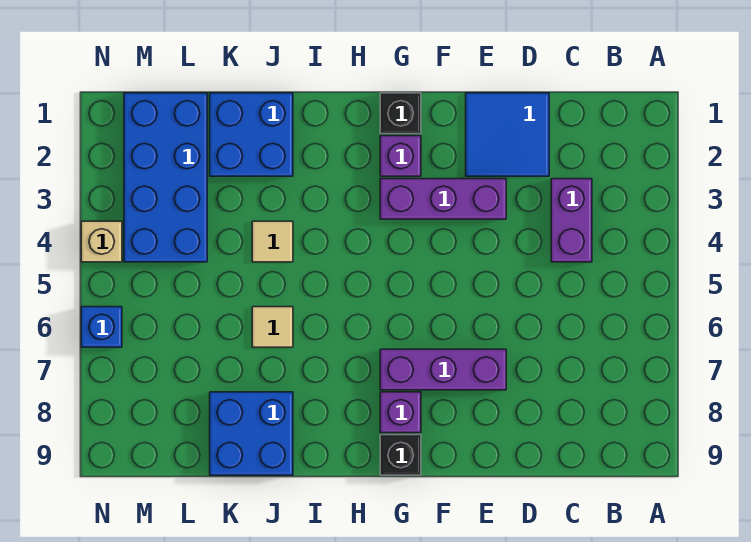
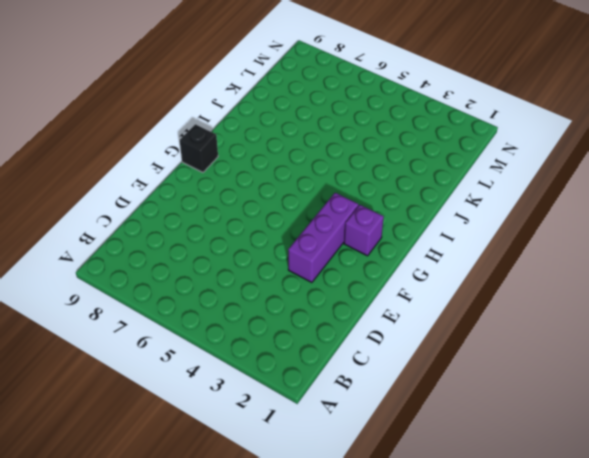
none -> purple 1x2 brick [551,179,592,262]
none -> blue 2x2 tile [466,93,549,176]
none -> purple 1x3 brick [380,349,506,390]

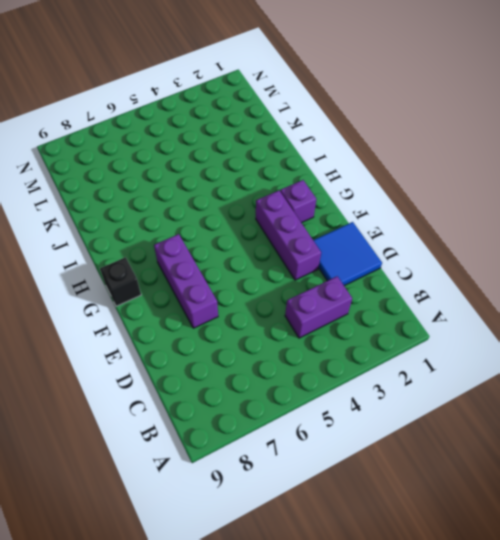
none -> black 1x1 brick [380,93,421,134]
none -> purple 1x1 brick [380,392,421,433]
none -> blue 2x2 brick [210,93,293,176]

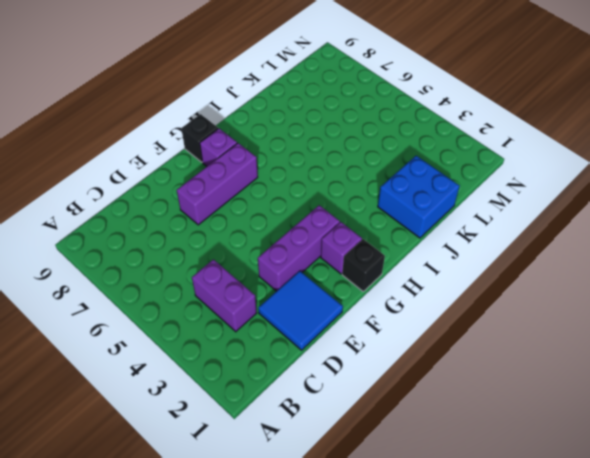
none -> tan 1x1 tile [252,221,293,262]
none -> tan 1x1 tile [252,307,293,347]
none -> blue 2x2 brick [210,392,293,475]

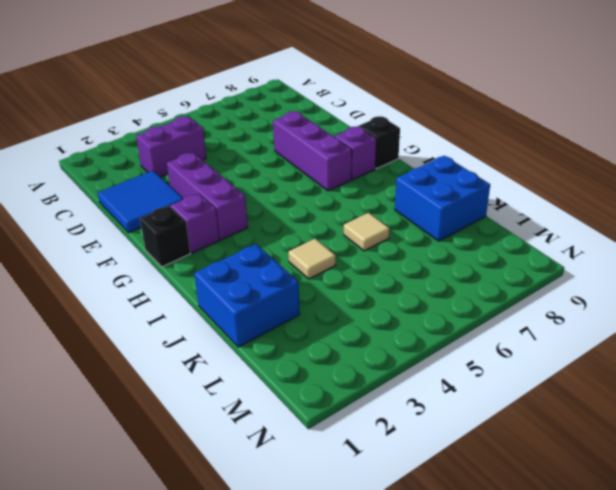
none -> blue 2x4 brick [124,93,207,262]
none -> tan 1x1 brick [81,221,122,262]
none -> blue 1x1 brick [81,307,122,347]

